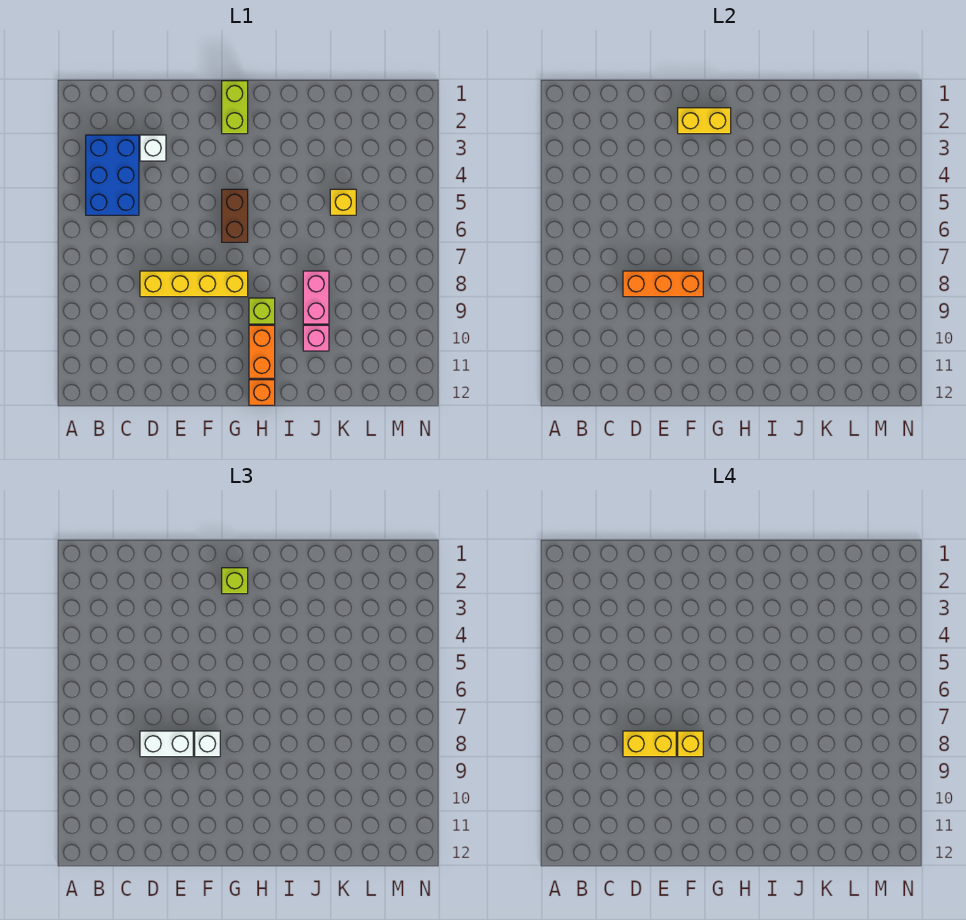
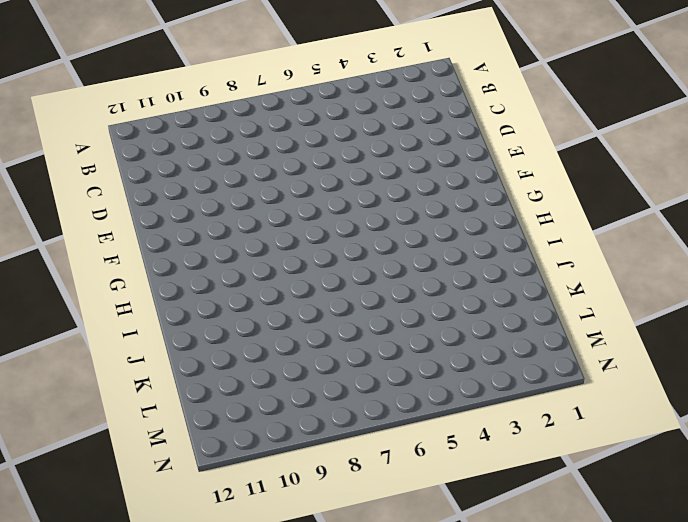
none -> blue 2x3 brick [86,135,139,215]
none -> white 1x1 brick [140,135,166,161]
none -> yellow 1x4 brick [140,271,248,297]

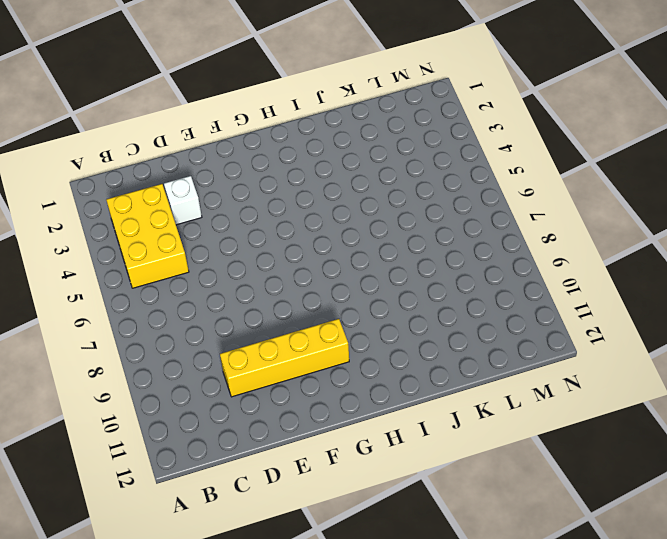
yellow 2x3 brick [106,184,189,288] -> blue 2x3 brick [86,135,139,215]
yellow 1x4 brick [220,319,349,397] -> yellow 1x4 brick moved to [140,271,248,297]
none -> lime 1x2 brick [222,81,248,134]
none -> brown 1x2 brick [222,189,248,242]
none -> lime 1x1 brick [249,298,275,324]

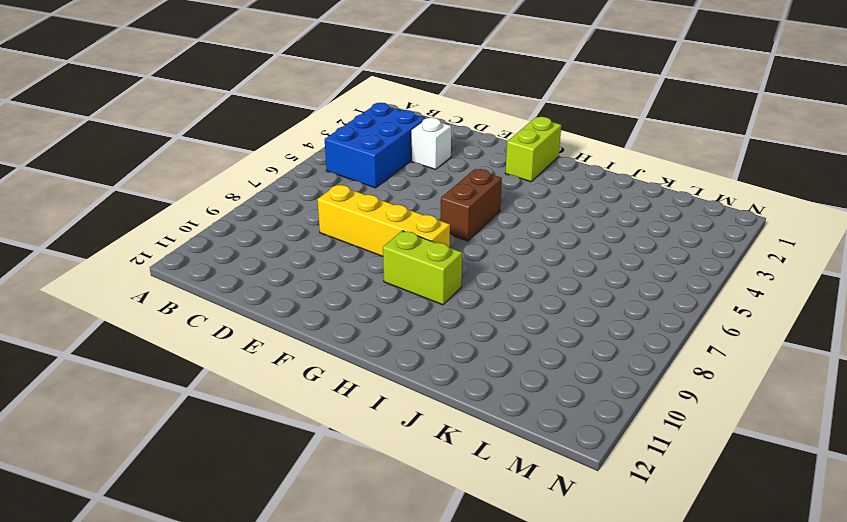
lime 1x2 brick [383,231,462,305] -> lime 1x1 brick [249,298,275,324]
none -> orange 1x2 brick [249,325,275,378]
none -> orange 1x1 brick [249,380,275,405]
none -> pink 1x2 brick [303,271,329,324]

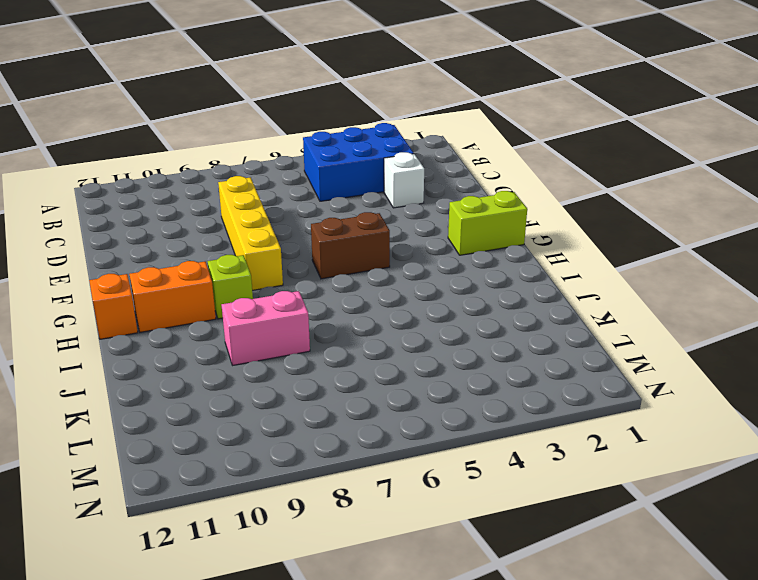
none -> pink 1x1 brick [303,325,329,351]
none -> yellow 1x1 brick [330,189,356,215]
none -> orange 1x3 brick [623,271,703,297]

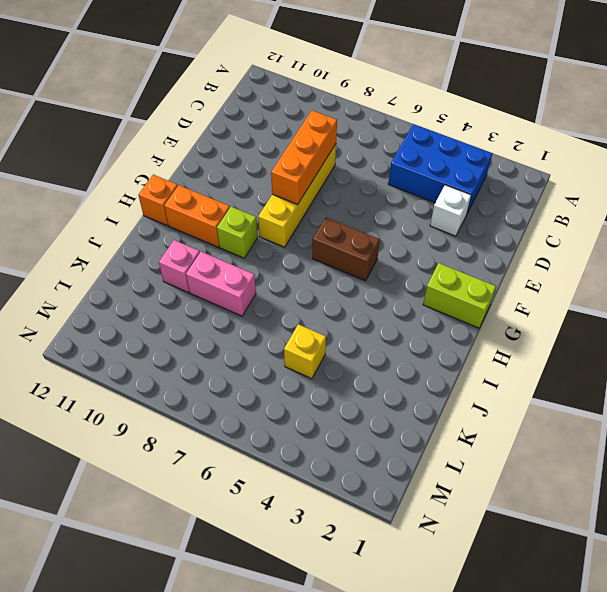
none -> yellow 1x2 brick [678,108,731,134]
none -> white 1x2 brick [140,731,193,757]
none -> white 1x1 brick [195,731,220,757]

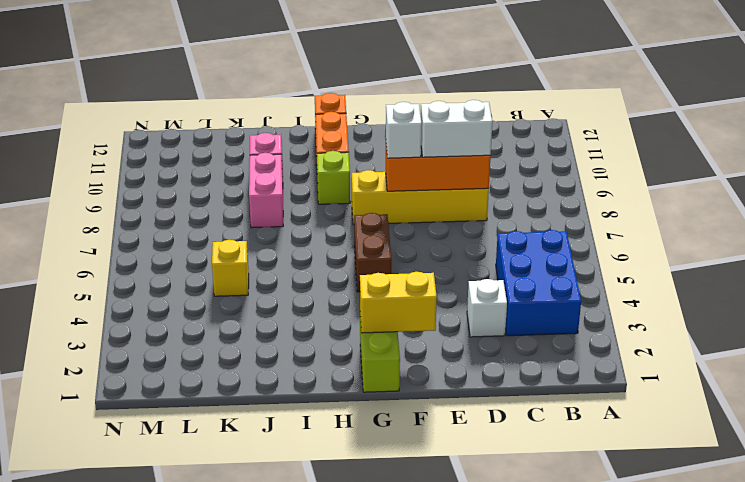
none -> lime 1x1 brick [222,568,248,594]
none -> yellow 1x2 brick [623,731,676,757]
none -> yellow 1x1 brick [678,731,703,757]

